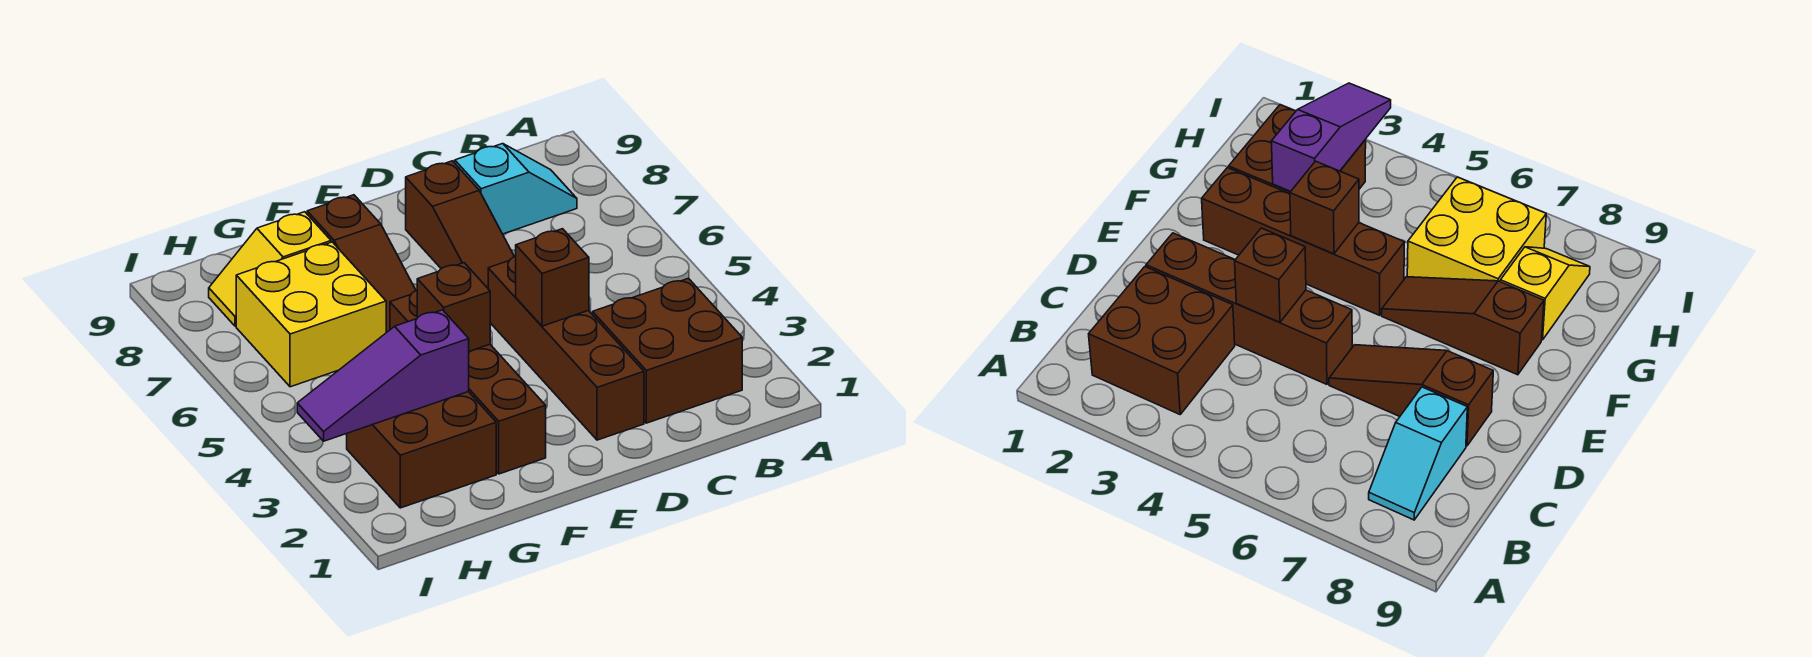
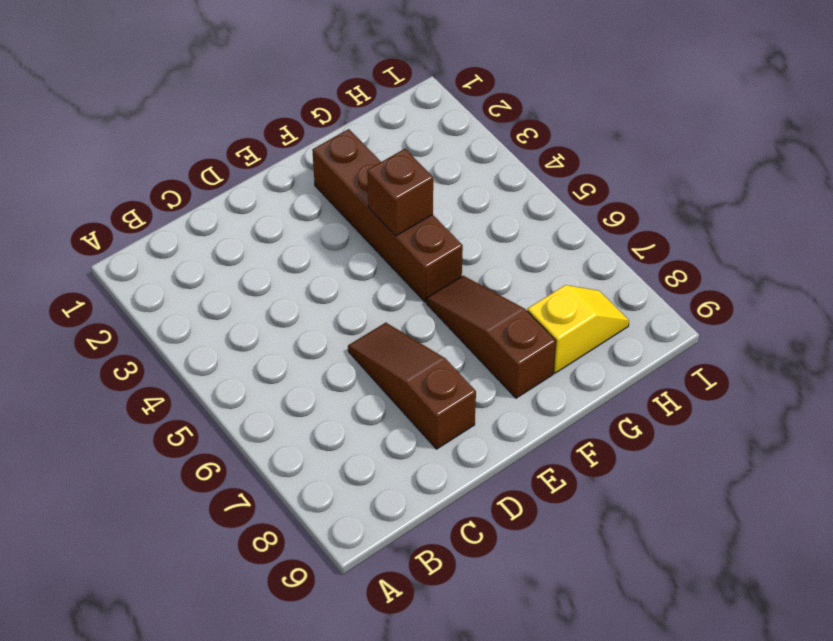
none -> brown 2x2 brick [593,278,742,423]
none -> cyan 1x2 slope [455,144,577,234]
none -> brown 1x4 brick [488,256,644,440]

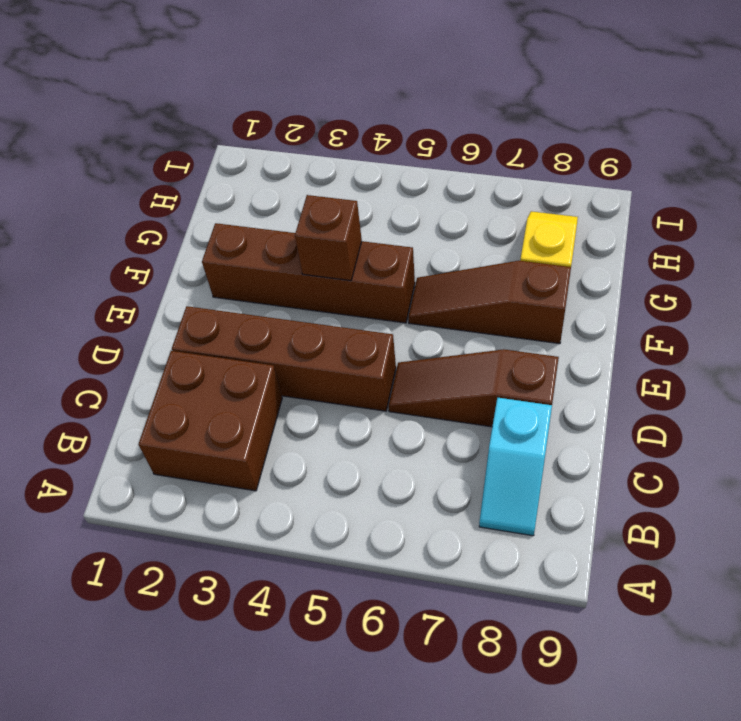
none -> brown 2x2 brick [347,392,496,508]
none -> yellow 2x2 brick [236,242,386,387]
none -> brown 1x1 brick [516,229,589,326]

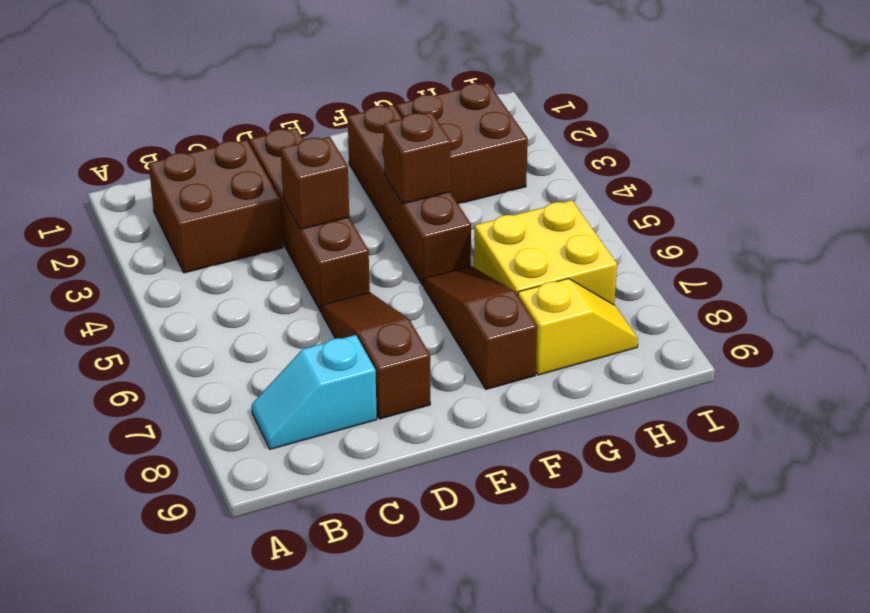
none -> purple 1x3 slope [297,310,469,441]

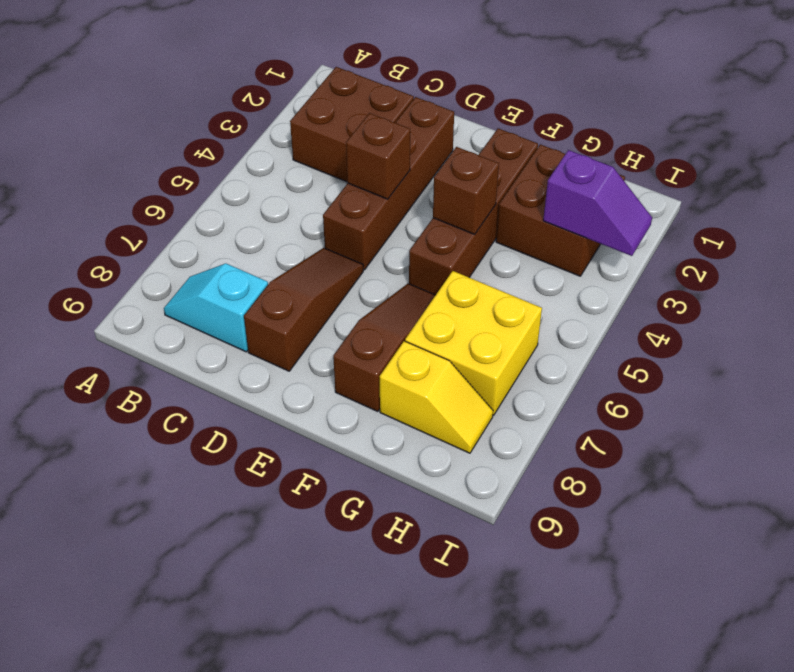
purple 1x2 slope [543,150,652,256] -> purple 1x3 slope [297,310,469,441]

